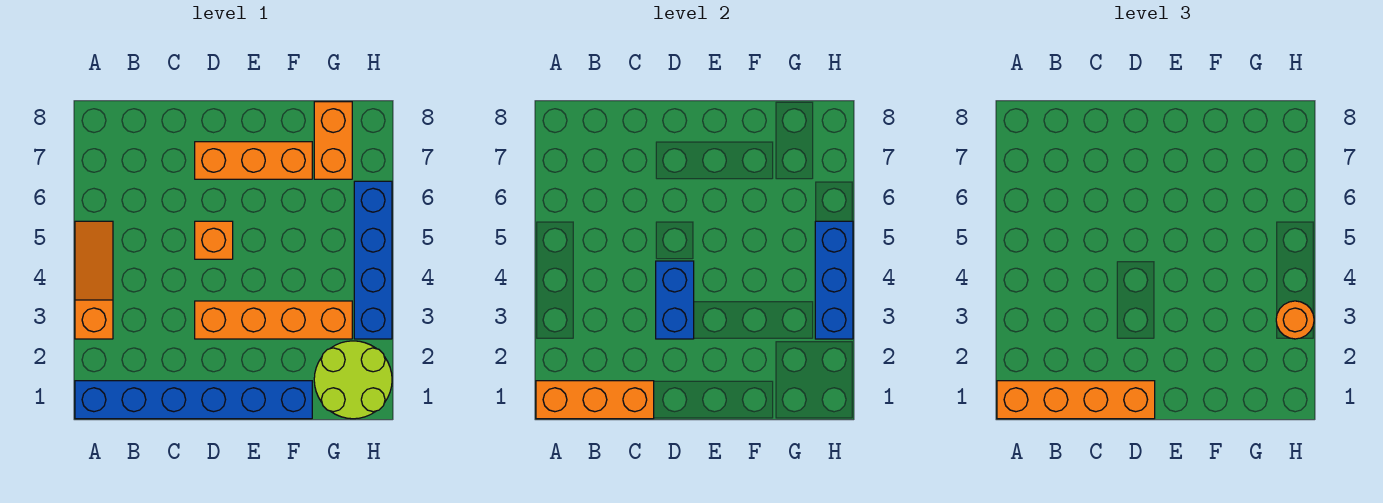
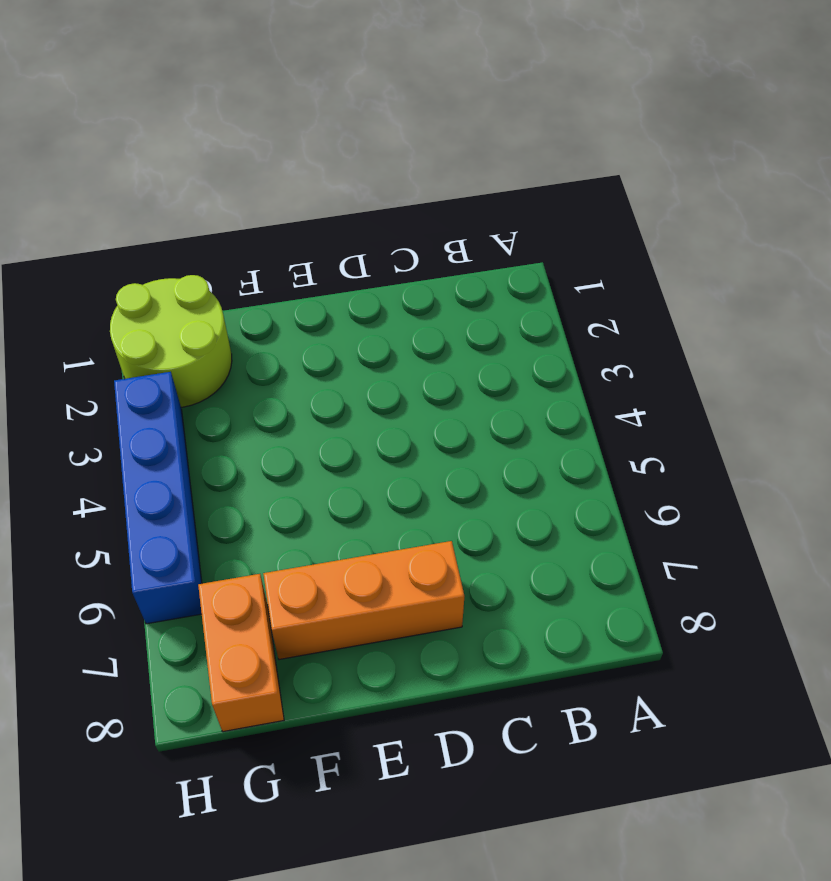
none -> blue 1x6 brick [75,381,312,419]
none -> orange 1x3 slope [75,221,113,339]
none -> orange 1x4 brick [195,301,352,339]

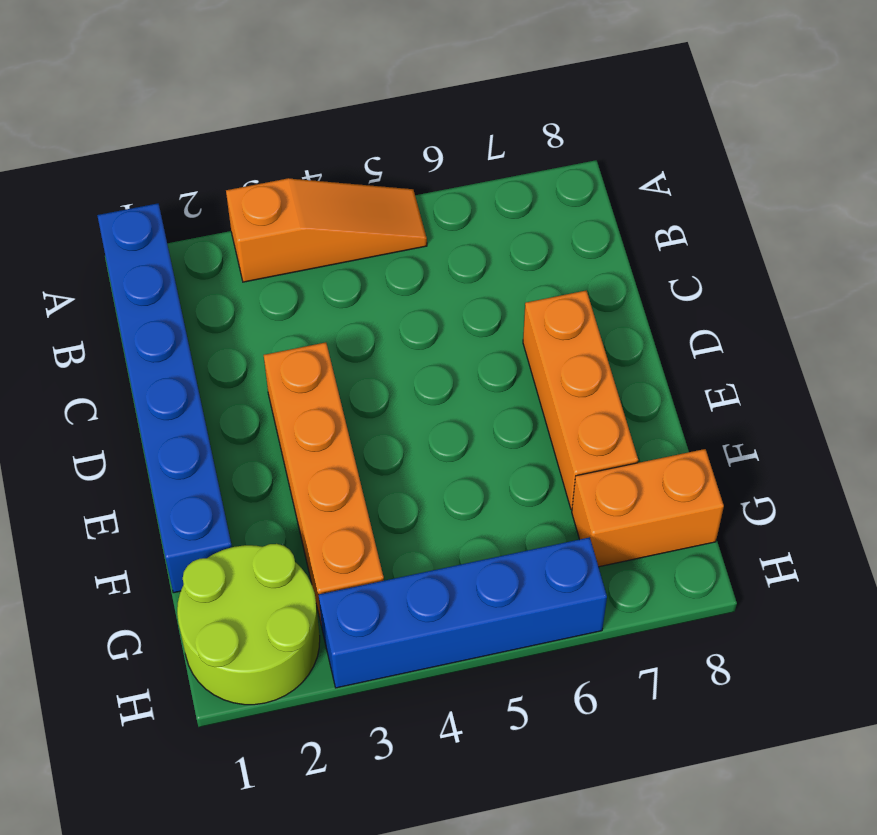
none -> orange 1x1 brick [195,221,233,259]
none -> orange 1x3 brick [536,381,654,419]
none -> blue 1x2 brick [656,261,694,339]

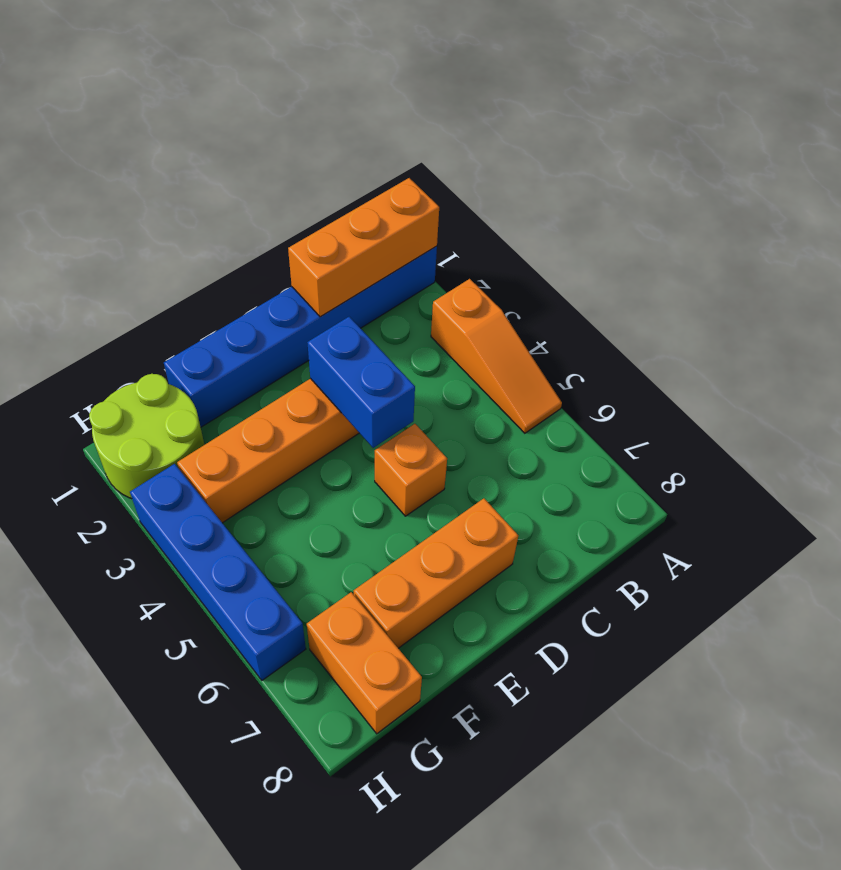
none -> blue 1x3 brick [815,221,853,339]
none -> orange 1x4 brick [997,381,1155,419]
none -> orange 1x1 round brick [1276,301,1314,339]

